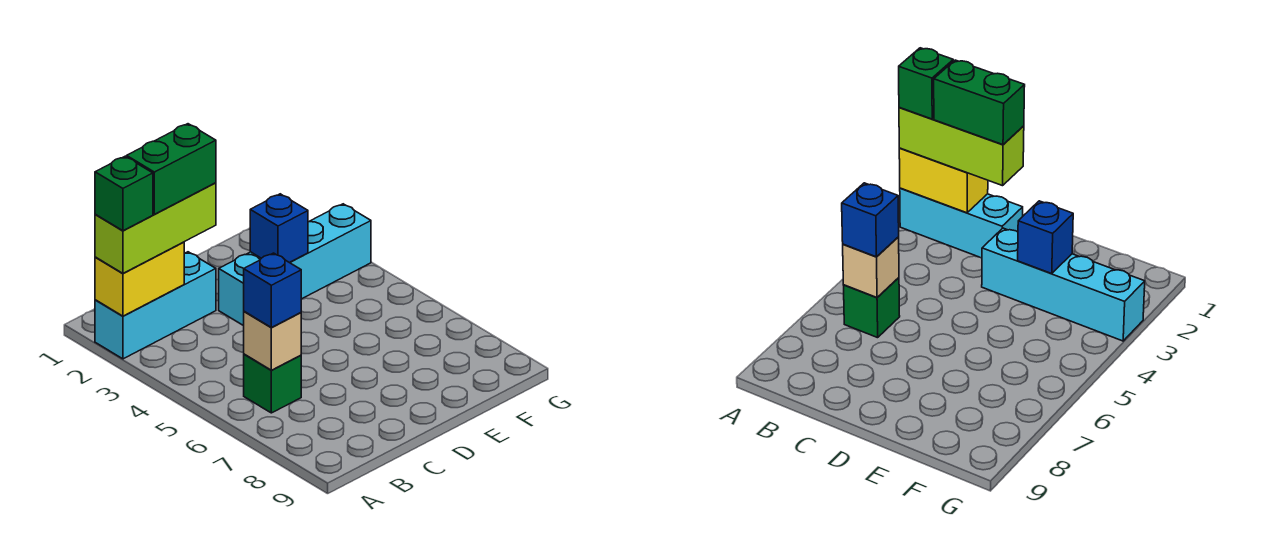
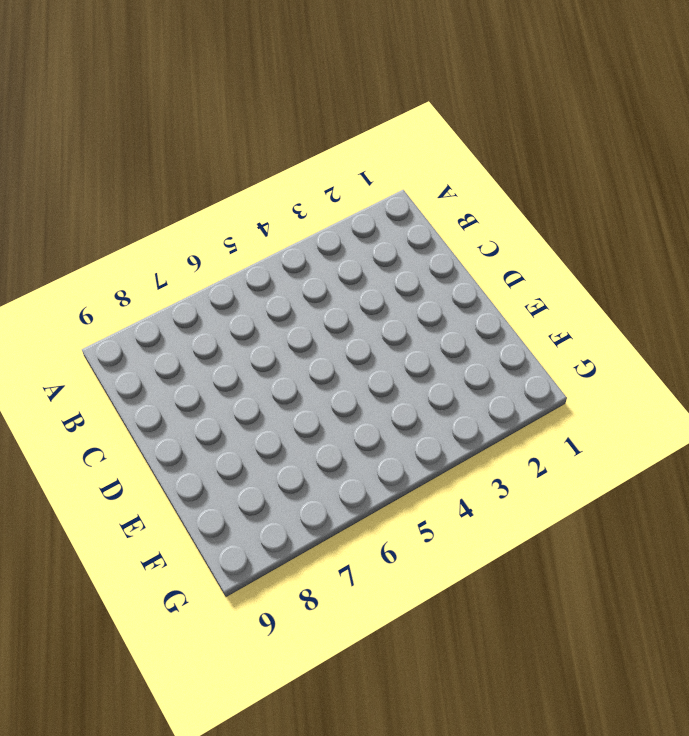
none -> cyan 1x3 brick [95,252,216,359]
none -> green 1x1 brick [244,354,301,413]

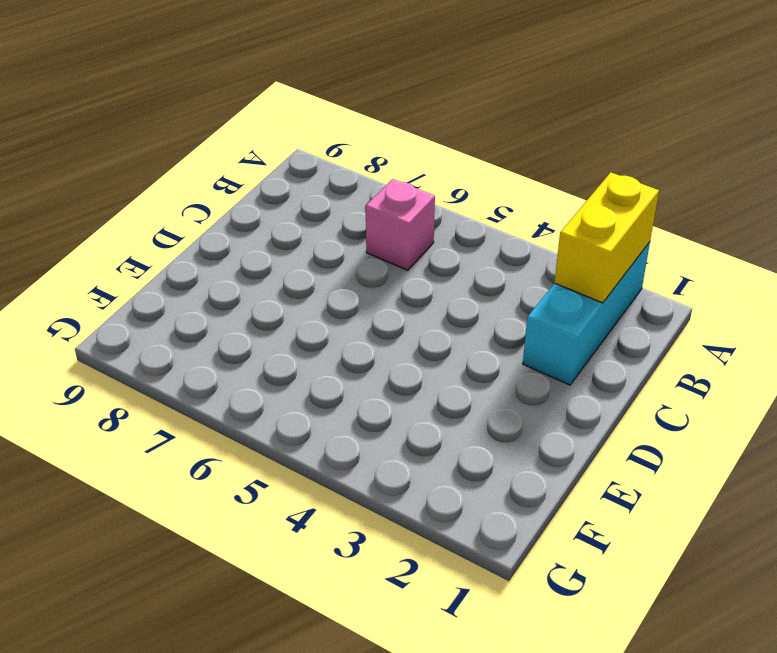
pink 1x1 brick [366,179,435,270] -> green 1x1 brick [244,354,301,413]
none -> cyan 1x4 brick [219,204,371,326]
none -> tan 1x1 brick [244,311,301,370]

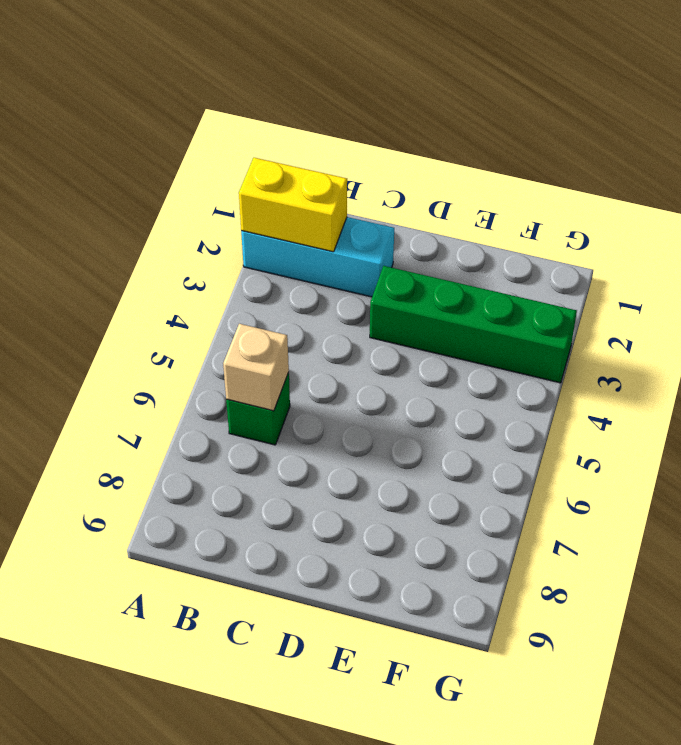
green 1x4 brick [370,266,577,383] -> cyan 1x4 brick [219,204,371,326]
none -> blue 1x1 brick [250,194,308,263]
none -> lime 1x3 brick [95,183,216,274]

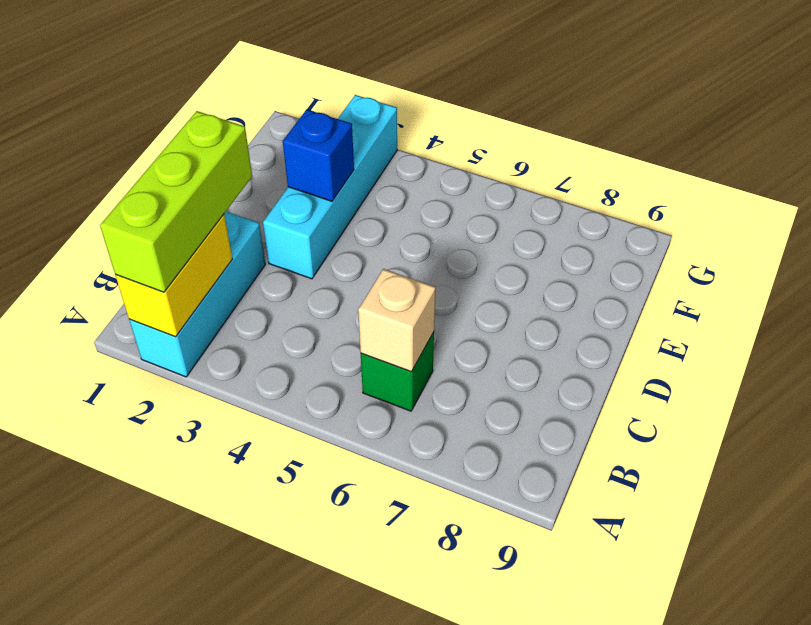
none -> blue 1x1 brick [244,253,301,328]
none -> green 1x1 brick [95,156,153,231]

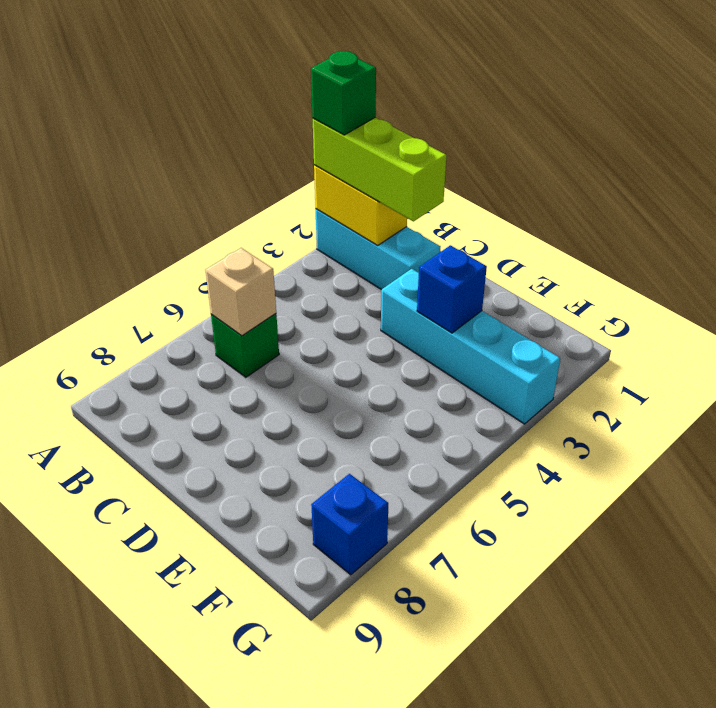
blue 1x1 brick [311,474,388,575] -> blue 1x1 brick moved to [244,253,301,328]
none -> green 1x2 brick [127,124,216,214]

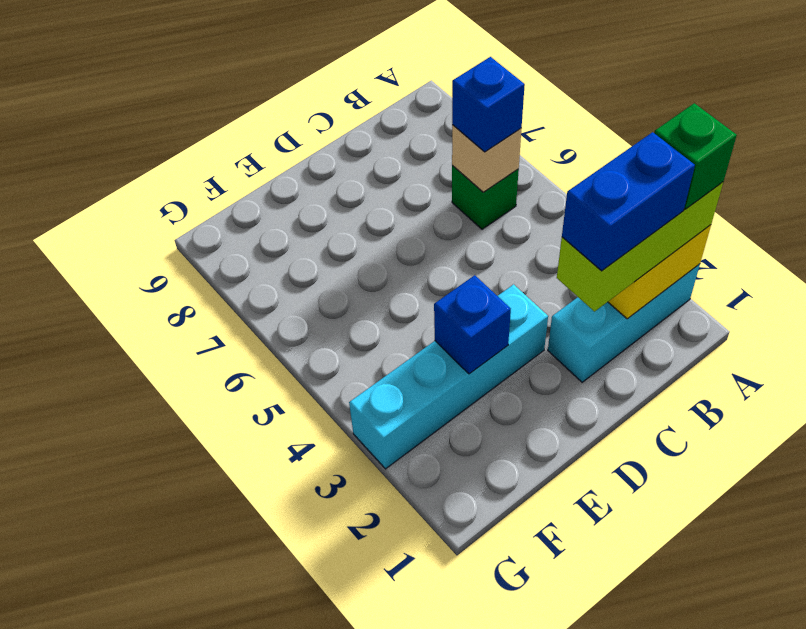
blue 1x2 brick [562,132,695,271] -> green 1x2 brick [127,124,216,214]

